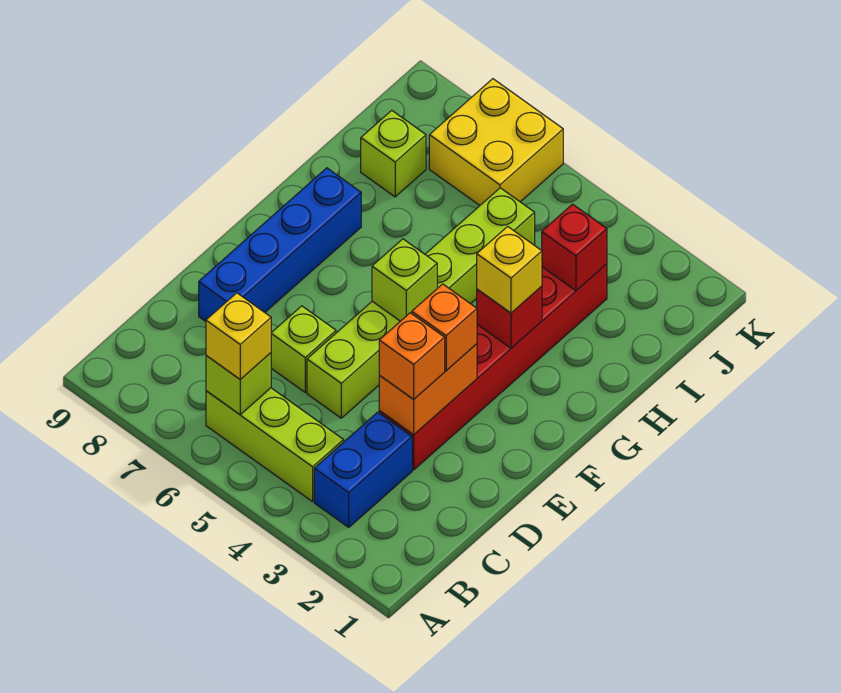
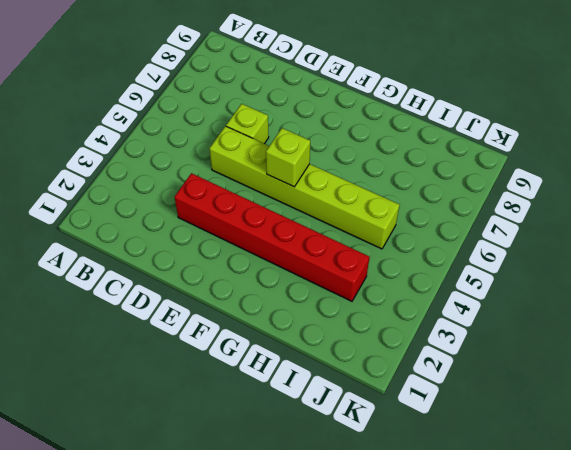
none -> blue 1x2 brick [314,412,412,527]
none -> lime 1x3 brick [206,388,344,502]
none -> blue 1x4 brick [199,168,361,321]

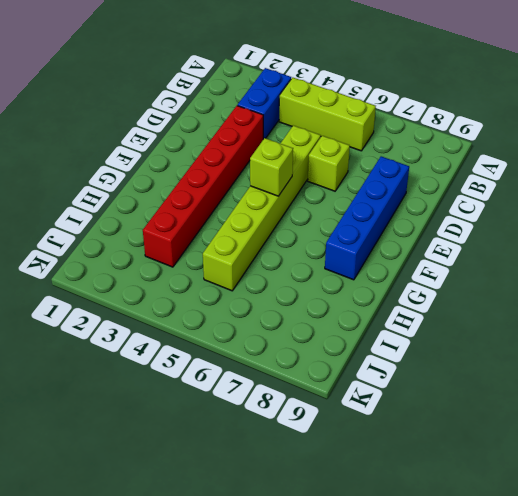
none -> lime 1x1 brick [361,110,426,197]
none -> yellow 2x2 brick [429,79,563,205]
none -> lime 1x1 brick [206,353,271,414]

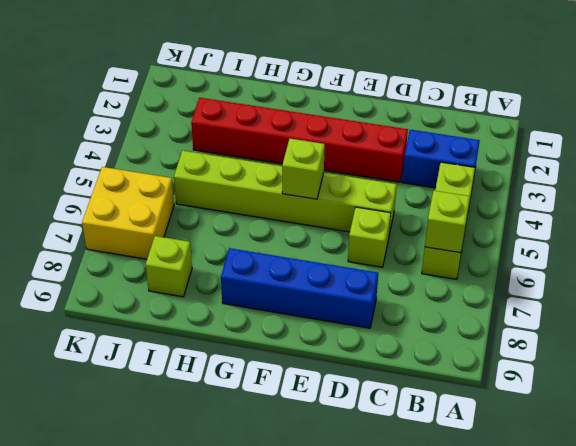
none -> orange 1x2 brick [379,344,477,434]
none -> red 1x1 brick [477,286,542,348]
none -> red 1x1 brick [542,204,607,291]

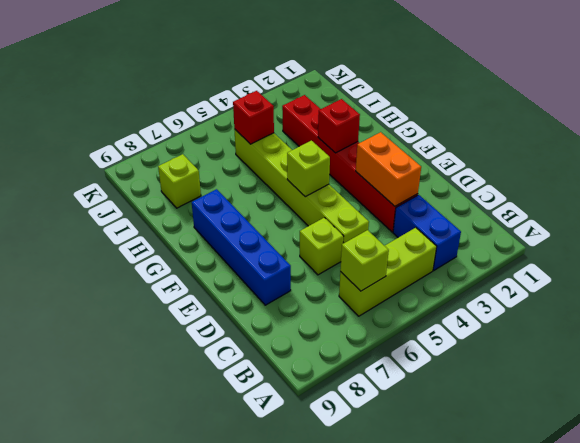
red 1x1 brick [233,91,274,144] -> red 1x1 brick moved to [542,204,607,291]
none -> yellow 2x2 brick [429,79,563,205]
none -> yellow 1x1 brick [206,293,271,379]
none -> orange 1x1 brick [379,313,445,399]

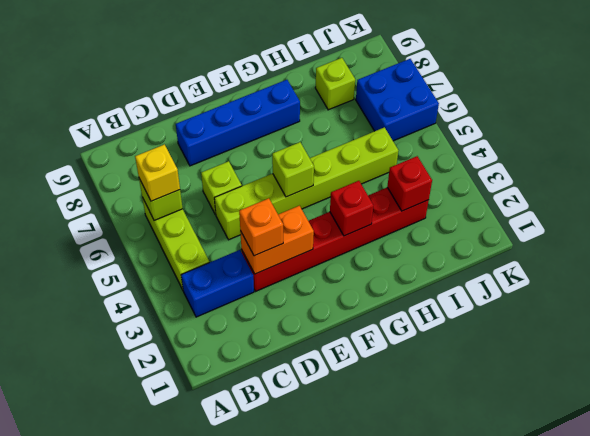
blue 2x2 brick [356,59,439,141] -> yellow 2x2 brick [429,79,563,205]
none -> orange 1x1 brick [412,284,477,371]
none -> yellow 1x1 brick [477,226,542,313]

